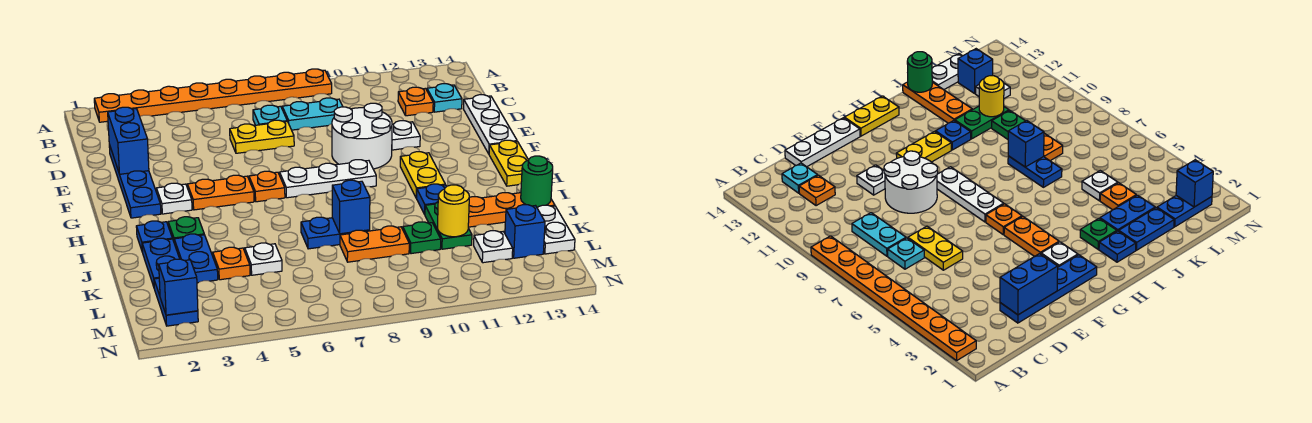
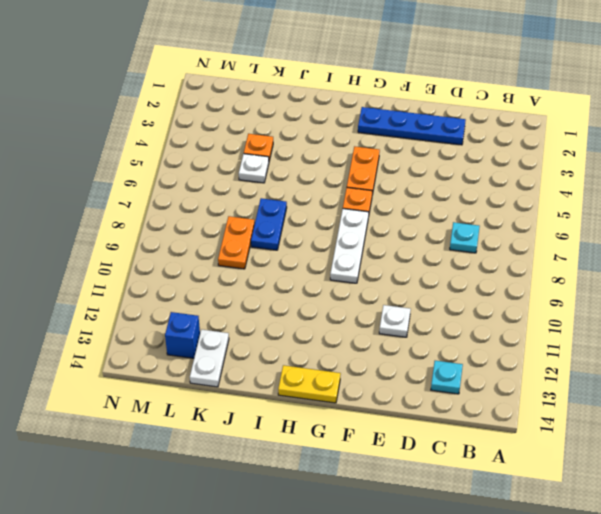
white 1x2 plate [190,329,229,387] -> white 1x2 plate turned to [537,205,575,254]
none -> orange 1x8 plate [94,69,332,122]
none -> cyan 1x2 plate [282,98,343,130]
none -> orange 1x1 plate [398,87,433,116]
none -> yellow 1x2 plate [230,120,294,153]

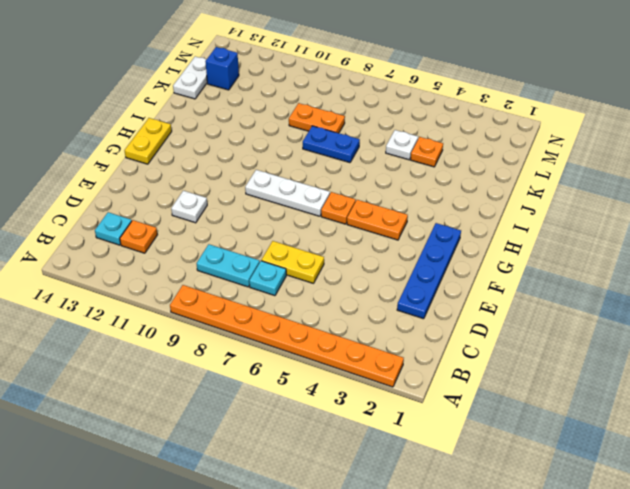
none -> white 1x3 plate [464,95,517,154]
none -> white 2x2 round brick [332,103,392,169]
none -> white 1x1 plate [156,183,192,214]
none -> yellow 1x2 plate [400,152,445,198]

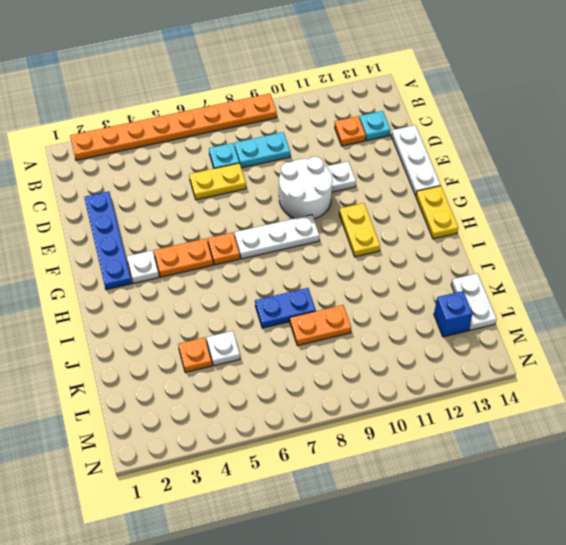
none -> blue 1x1 plate [136,221,172,252]
none -> green 1x1 plate [168,217,204,241]
none -> blue 1x1 plate [417,184,447,214]
none -> blue 1x2 plate [142,238,180,287]

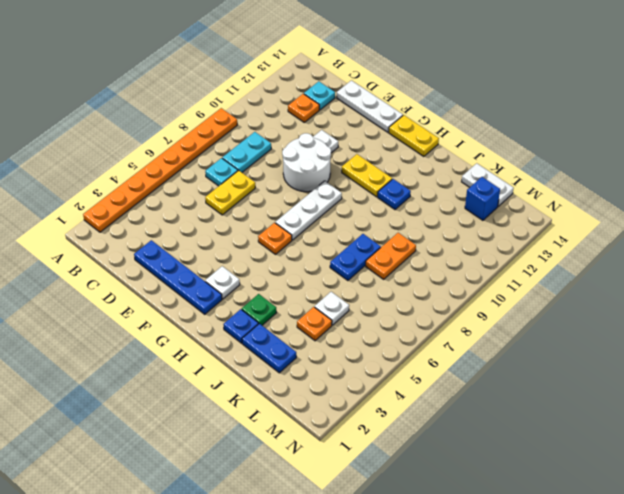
none -> orange 1x2 plate [187,175,254,210]
none -> blue 1x2 plate [174,234,218,283]
none -> green 1x2 plate [425,202,472,249]
none -> orange 1x3 plate [468,193,555,227]

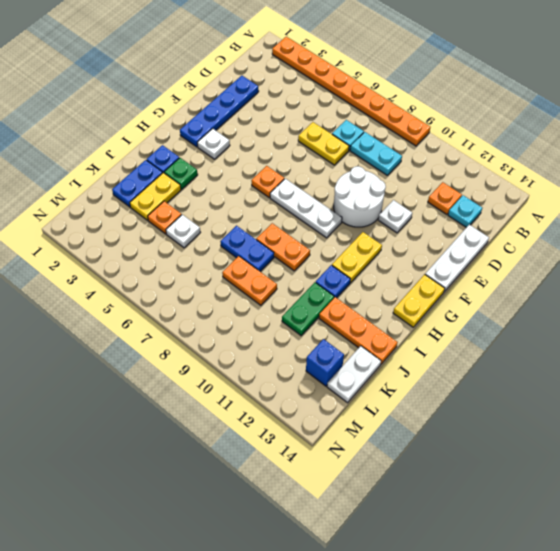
orange 1x2 plate [256,223,310,271] -> orange 1x2 plate moved to [187,175,254,210]
yellow 1x2 plate [130,173,181,220] -> blue 1x2 plate [174,234,218,283]
none -> green 1x1 plate [403,222,441,254]
none -> blue 1x2 plate [154,278,198,326]
none -> white 1x1 plate [474,231,513,263]
none -> blue 1x2 brick [108,107,149,174]

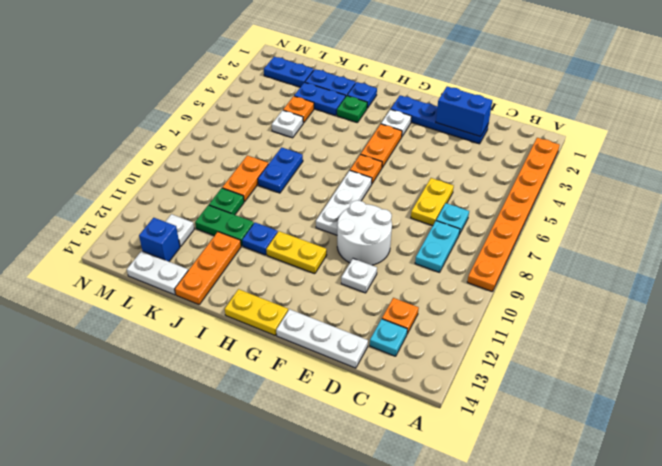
none -> blue 1x1 brick [332,180,370,234]
none -> green 1x1 round brick [521,156,553,207]
none -> yellow 1x1 round brick [437,185,469,237]
none -> blue 1x1 brick [159,259,198,315]

